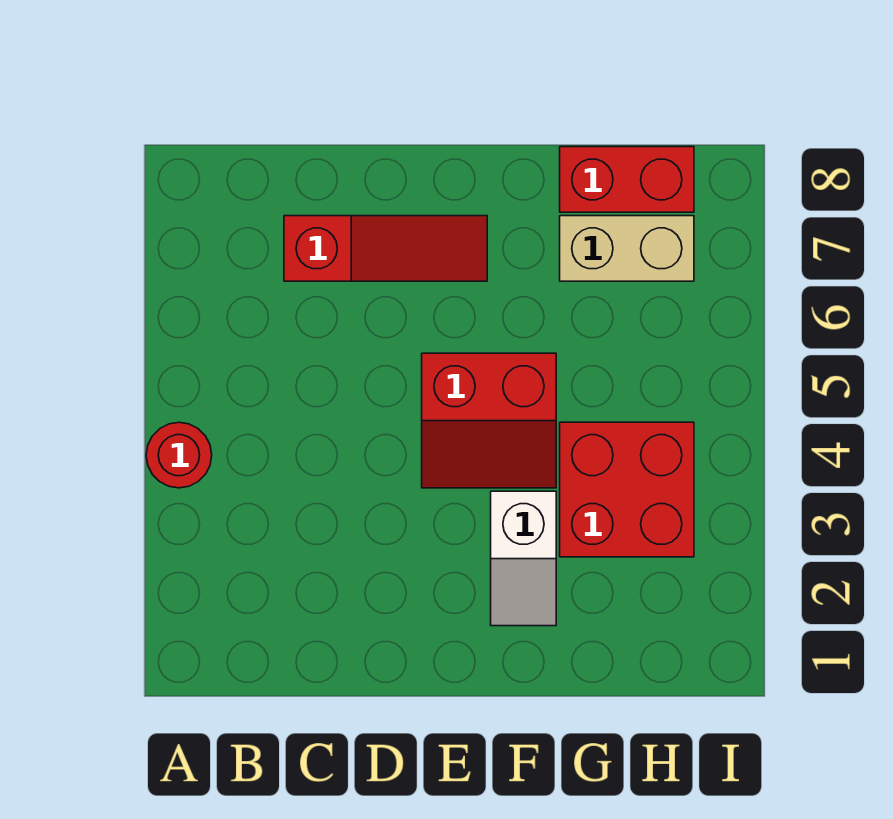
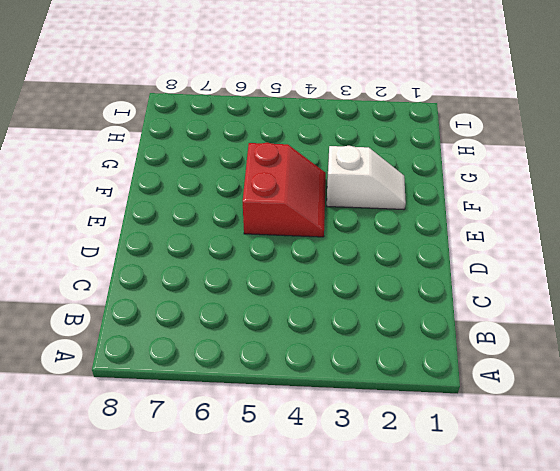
none -> red 1x1 round brick [146,422,212,488]
none -> red 1x3 slope [284,216,487,281]

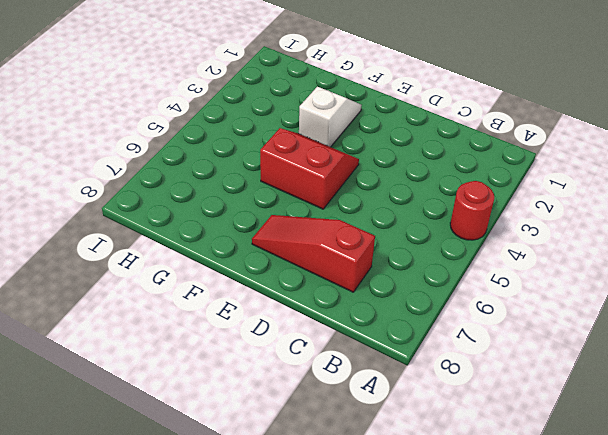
none -> red 2x2 brick [560,422,694,557]
none -> tan 1x2 brick [560,216,694,281]

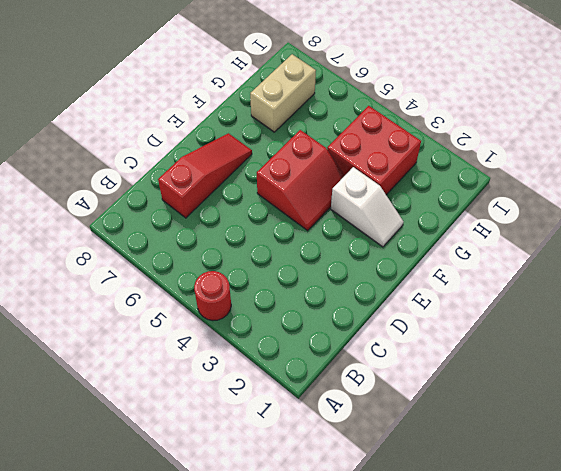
none -> red 1x2 brick [560,147,694,212]

